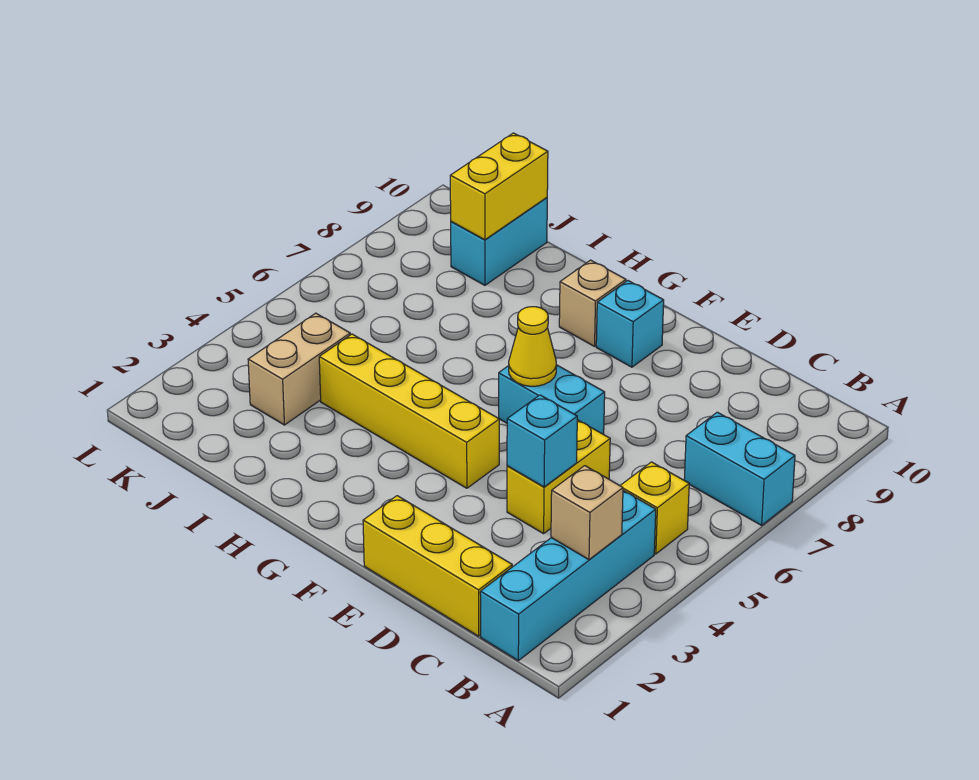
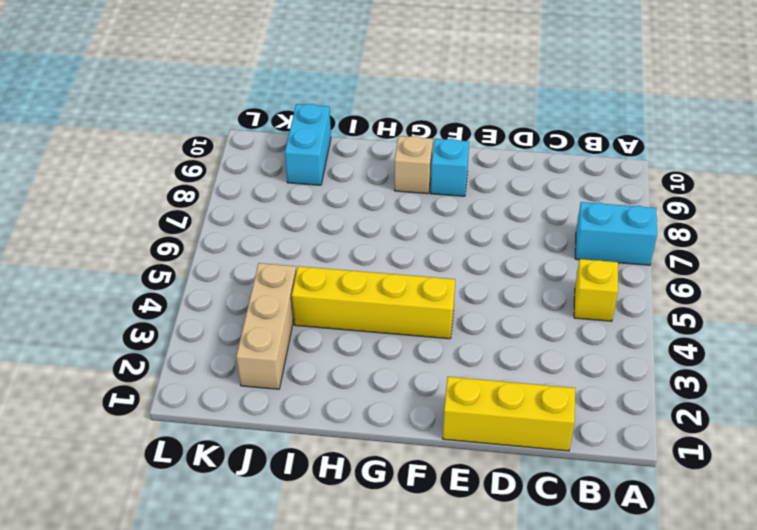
tan 1x3 brick [236,263,296,389] -> tan 1x2 brick [248,313,350,425]
none -> cyan 1x4 brick [480,491,656,661]
none -> yellow 1x2 brick [507,420,610,534]
none -> cyan 1x2 brick [499,365,605,434]

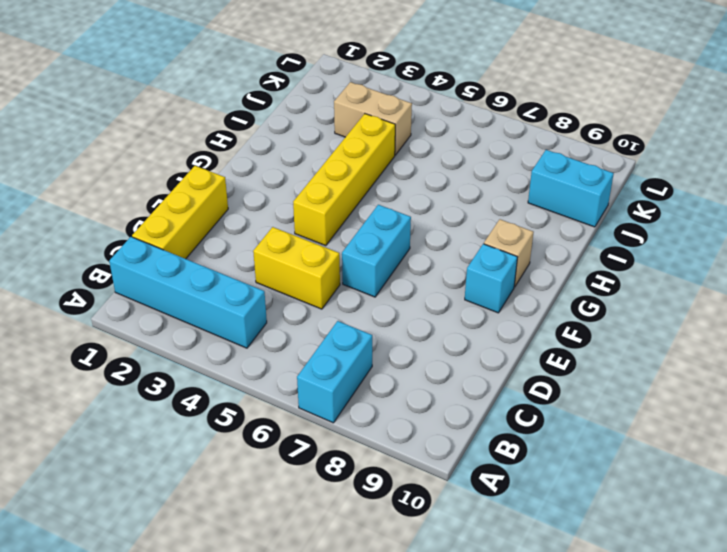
none -> yellow 1x1 brick [620,462,689,554]
none -> tan 1x1 brick [551,466,623,560]
none -> cyan 1x1 brick [507,395,577,487]

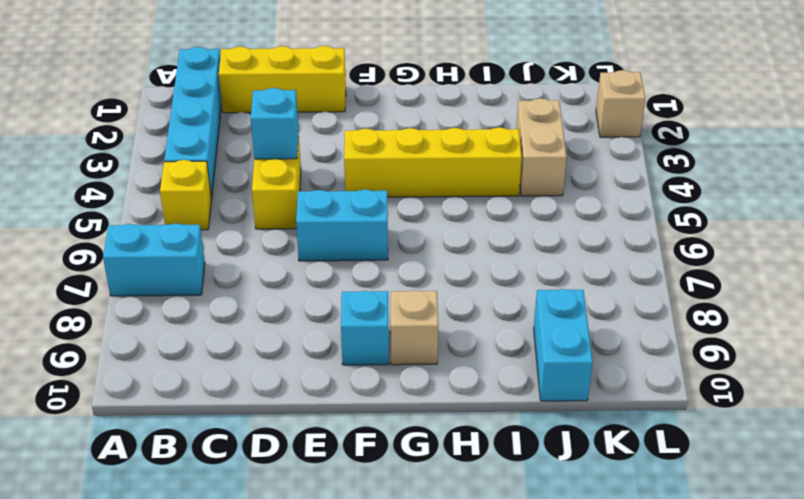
tan 1x1 brick [596,70,645,137] -> tan 1x1 brick moved to [551,466,623,560]
none -> yellow 1x1 cone [509,307,557,386]
none -> yellow 1x2 brick [450,133,548,240]

